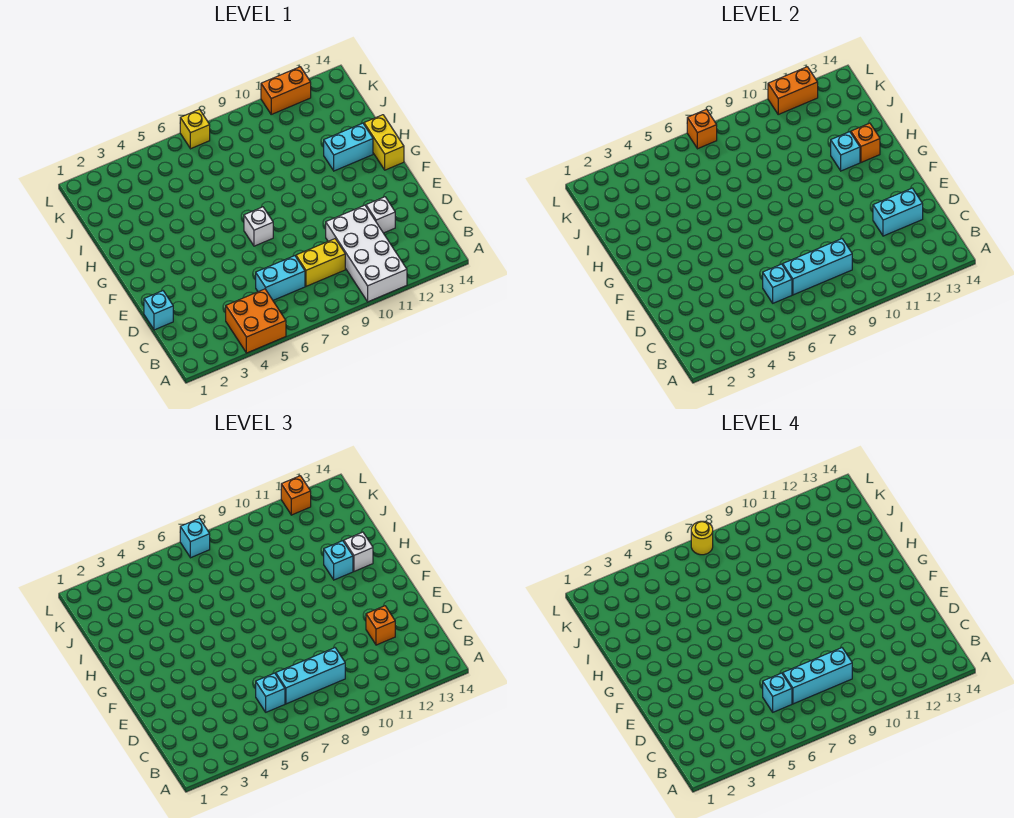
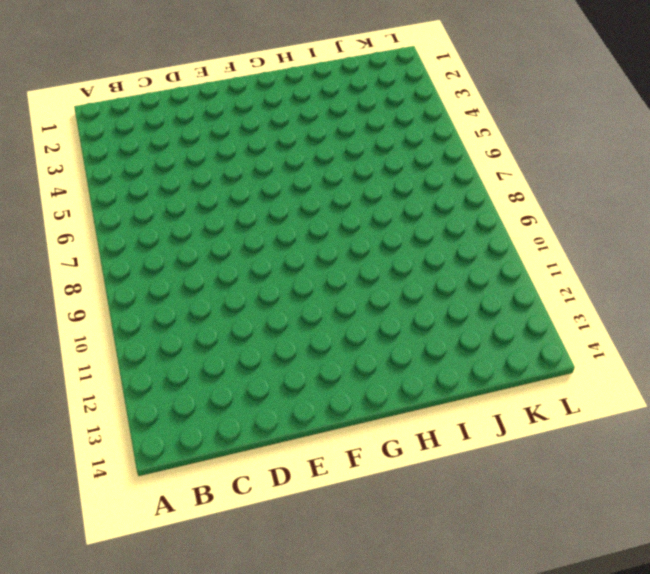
none -> orange 2x2 brick [226,289,286,353]
none -> white 2x4 brick [326,205,407,302]
none -> cyan 1x2 brick [256,256,305,300]

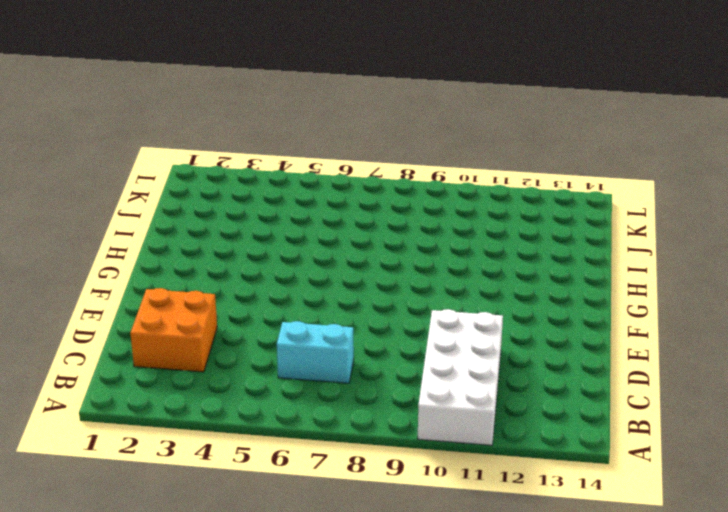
orange 2x2 brick [130,288,217,372] -> orange 2x2 brick moved to [226,289,286,353]
none -> yellow 1x2 brick [296,239,345,286]
none -> cyan 1x1 brick [144,291,173,330]
none -> white 1x1 brick [366,197,395,233]

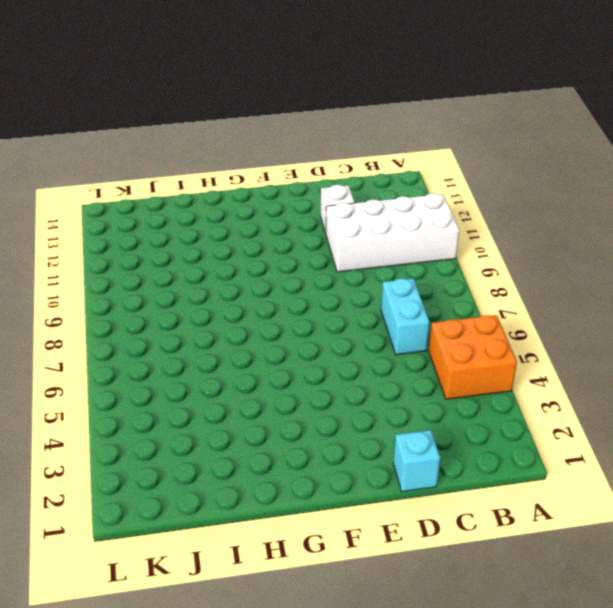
none -> yellow 1x2 brick [296,239,345,286]
none -> white 1x1 brick [244,207,273,246]
none -> yellow 1x2 brick [364,115,404,170]

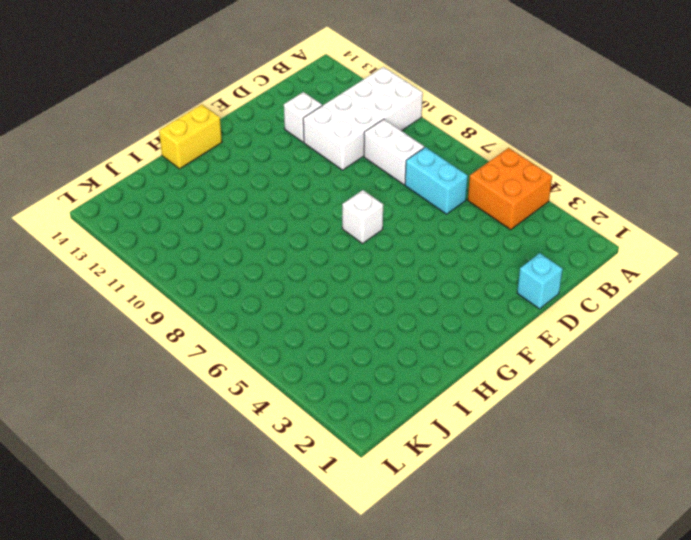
white 1x2 brick [364,119,424,185] -> yellow 1x2 brick [296,239,345,286]
none -> cyan 1x2 brick [324,123,373,171]
none -> yellow 1x1 brick [180,109,210,149]
none -> orange 1x2 brick [261,67,311,114]

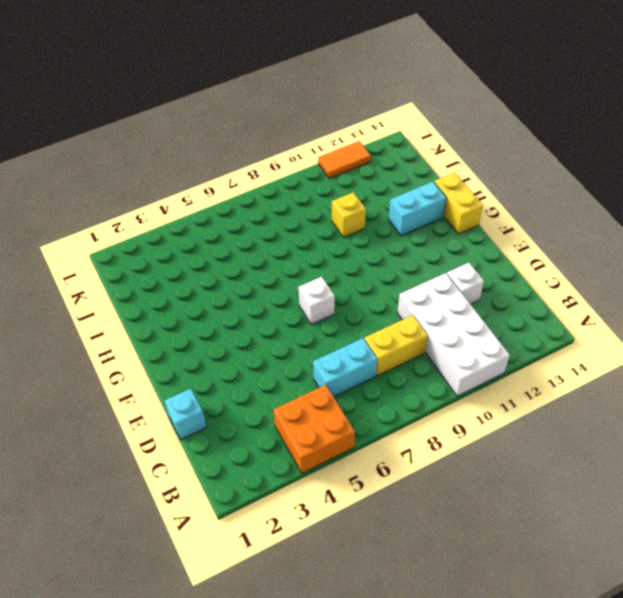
yellow 1x1 brick [332,192,366,237] -> yellow 1x1 brick moved to [180,109,210,149]
orange 1x2 tile [318,141,371,179] -> orange 1x2 brick [261,67,311,114]
none -> cyan 1x1 brick [763,264,792,303]
none -> cyan 1x3 brick [783,239,852,295]
none -> cyan 1x2 brick [873,188,923,236]

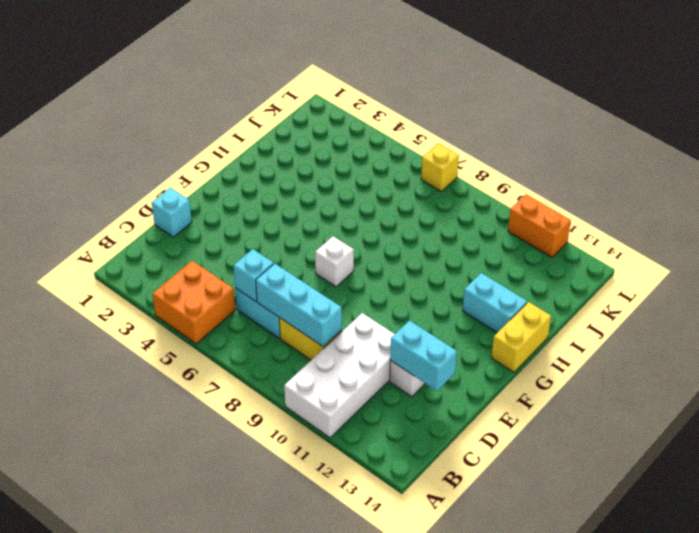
none -> cyan 1x1 brick [831,132,860,171]
none -> orange 1x1 brick [851,123,880,162]
none -> orange 1x1 brick [687,109,717,149]

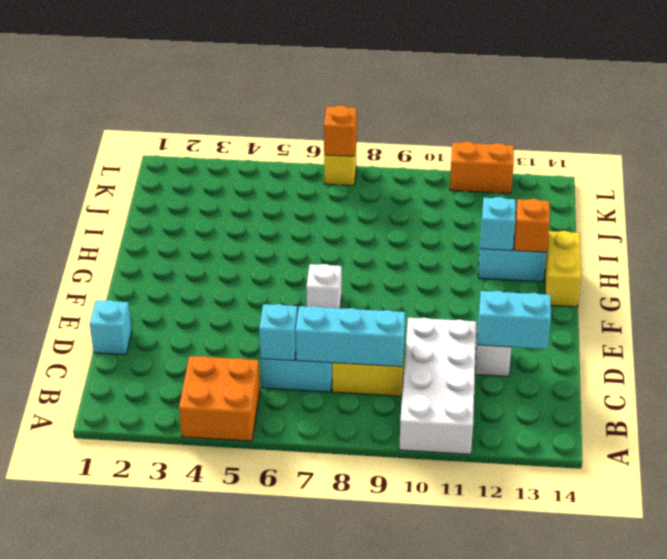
none -> orange 1x2 brick [768,67,818,114]
none -> cyan 1x1 brick [256,673,285,712]
none -> cyan 1x3 brick [276,648,345,704]

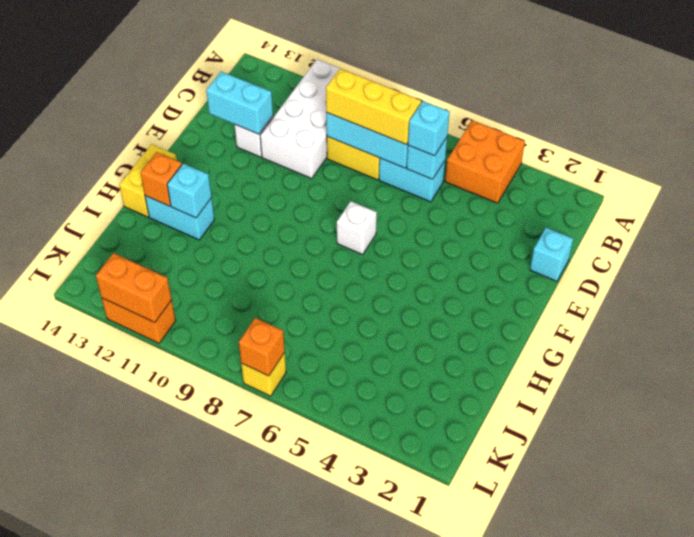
yellow 1x3 brick [326,69,421,145] -> cyan 1x3 brick [276,648,345,704]
none -> orange 1x1 brick [366,606,395,645]
none -> cyan 1x1 brick [324,541,353,580]
none -> white 1x1 brick [344,532,373,571]

